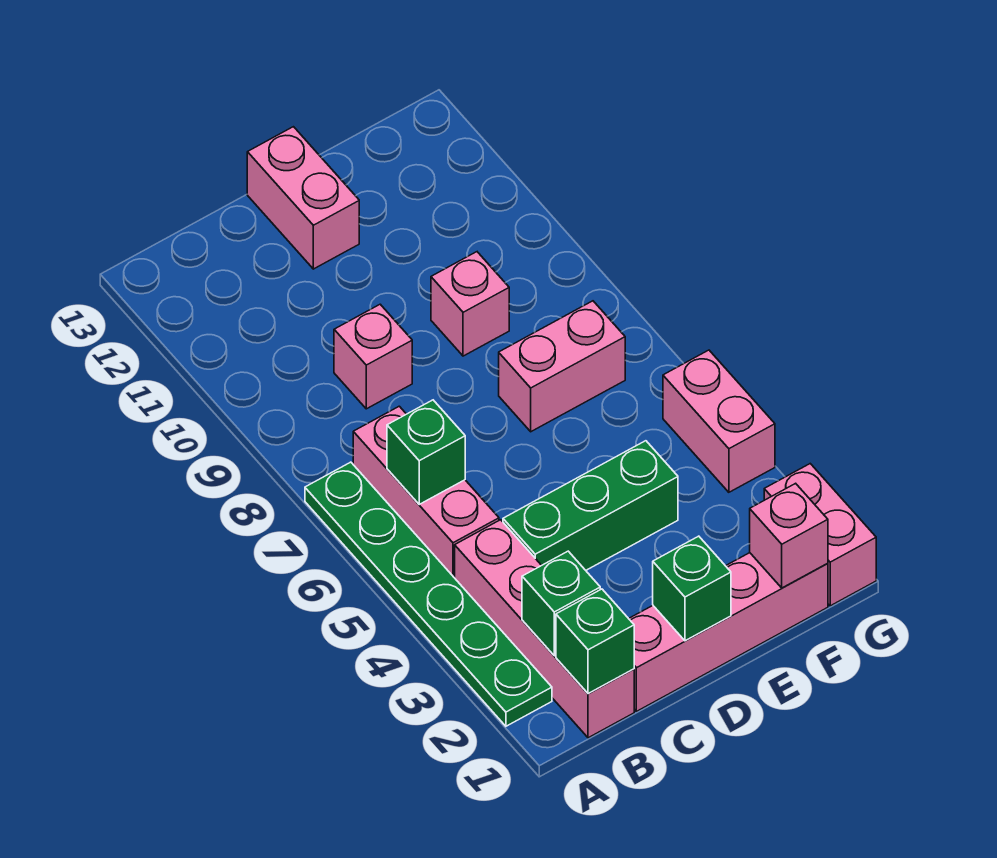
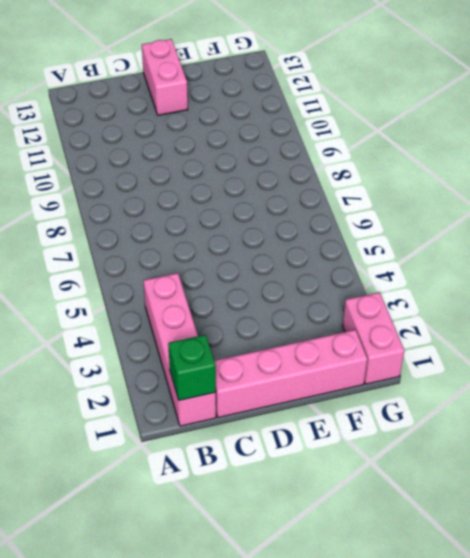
none -> green 1x6 plate [305,462,552,726]
none -> pink 1x3 brick [353,406,499,578]
none -> green 1x3 brick [503,441,678,570]

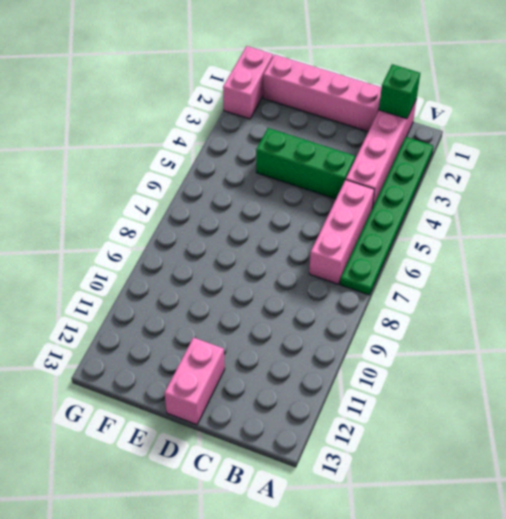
none -> pink 1x1 brick [334,304,412,409]
none -> pink 1x2 brick [499,301,625,432]
none -> pink 1x1 brick [431,252,509,356]

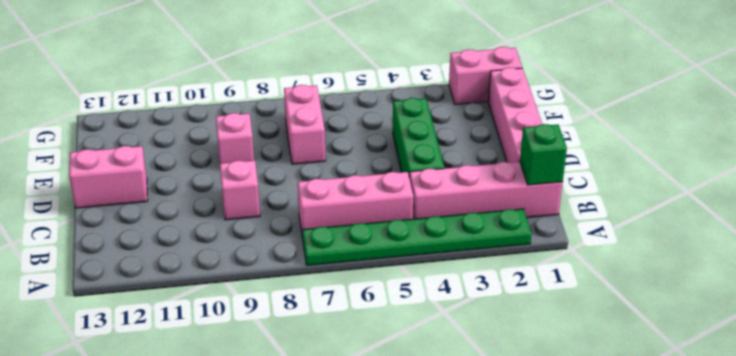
none -> pink 1x2 brick [663,350,775,492]
none -> green 1x1 brick [522,551,600,656]
none -> green 1x1 brick [387,400,465,504]

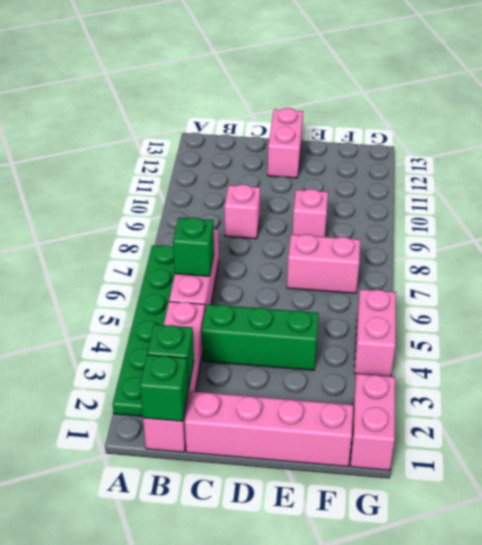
none -> green 1x1 brick [653,536,731,641]
none -> pink 1x1 brick [750,483,828,588]

